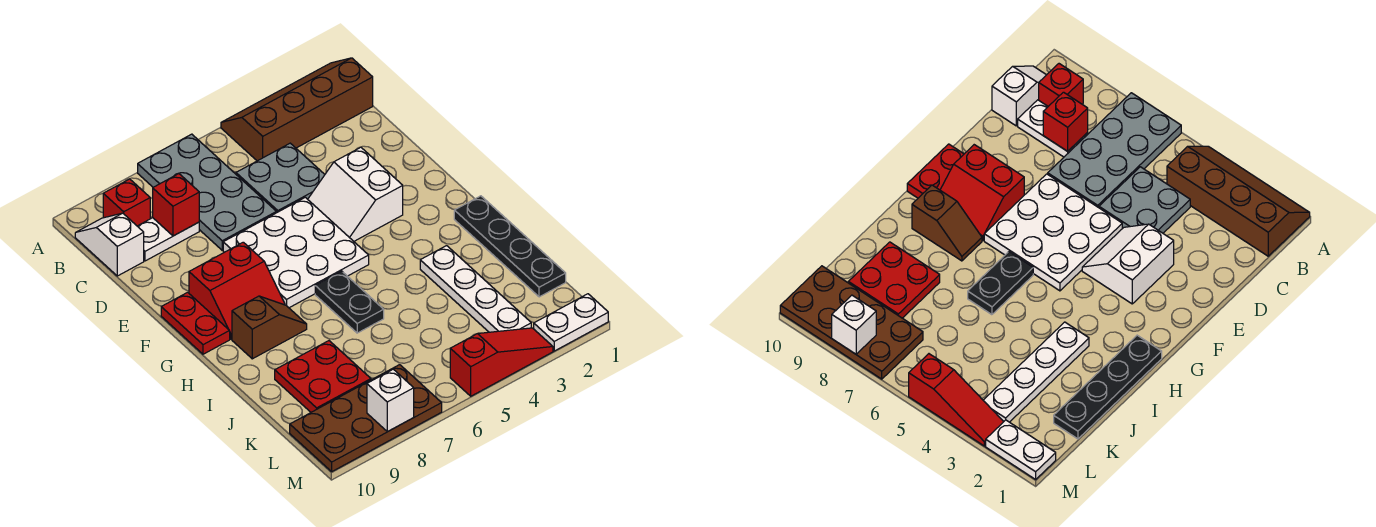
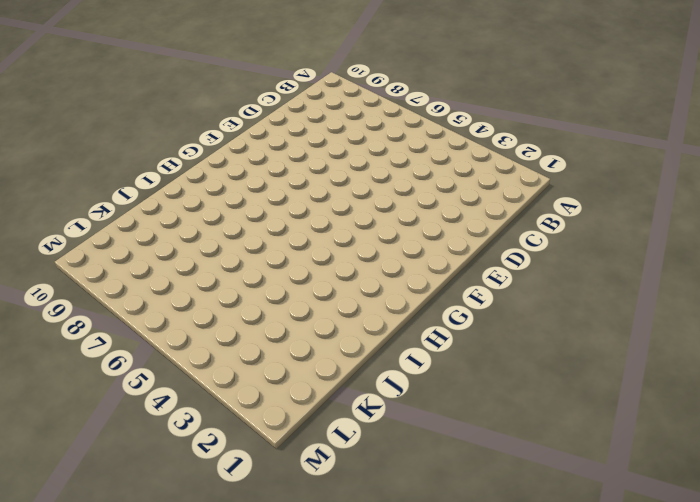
none -> brown 2x4 slope [221,58,373,161]
none -> grey 2x4 plate [138,134,277,250]
none -> red 1x1 brick [103,179,150,226]

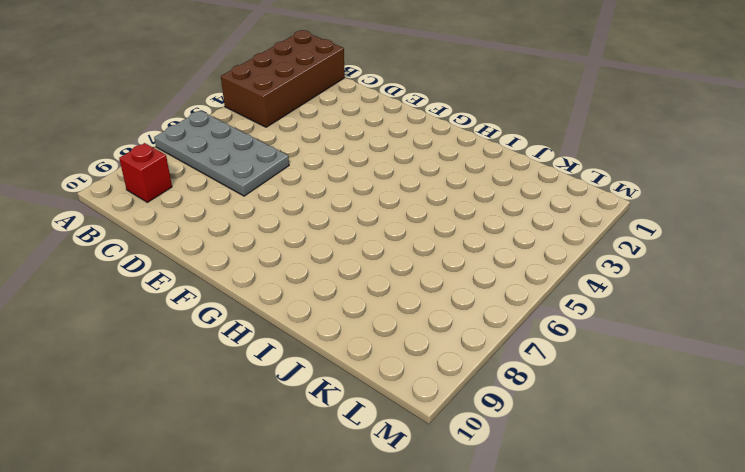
brown 2x4 brick [221,30,345,127] -> brown 2x4 slope [221,58,373,161]
none -> white 1x2 slope [75,213,144,276]
none -> grey 2x2 plate [236,143,325,212]
none -> white 1x2 plate [138,218,199,261]

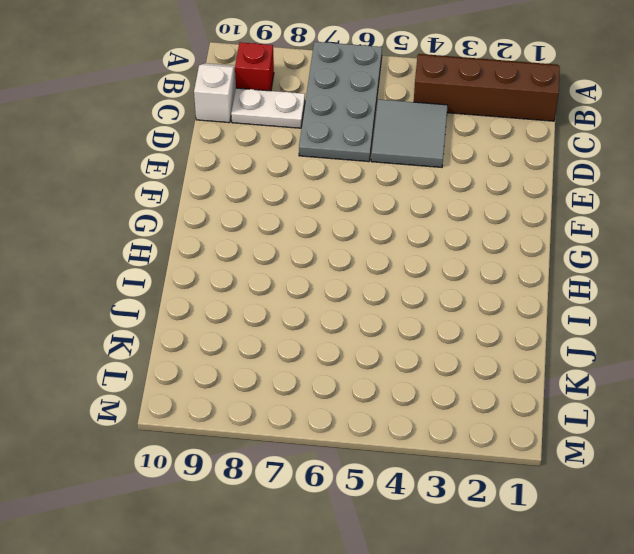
grey 2x2 tile [371,99,448,167] -> grey 2x2 plate [236,143,325,212]
none -> white 2x2 slope [308,147,403,241]
none -> white 3x3 plate [223,197,369,308]
none -> red 2x2 slope [189,242,285,339]

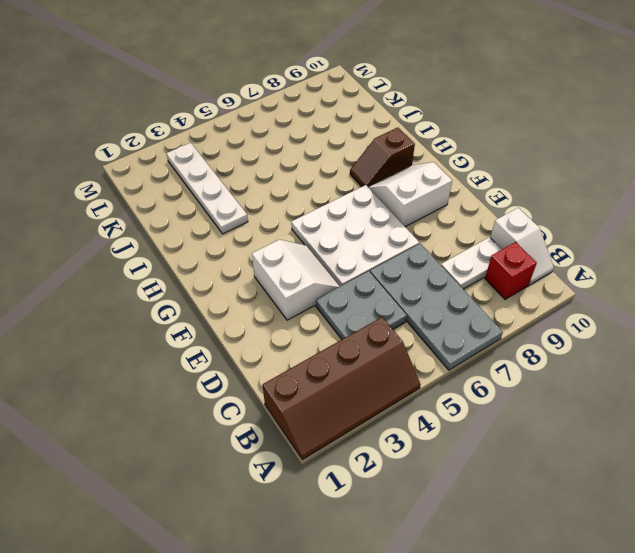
white 2x2 slope [368,162,452,227] -> red 2x2 slope [189,242,285,339]
none -> red 1x2 plate [161,292,230,354]
none -> black 1x4 plate [454,196,566,297]
none -> black 1x2 plate [315,271,384,333]

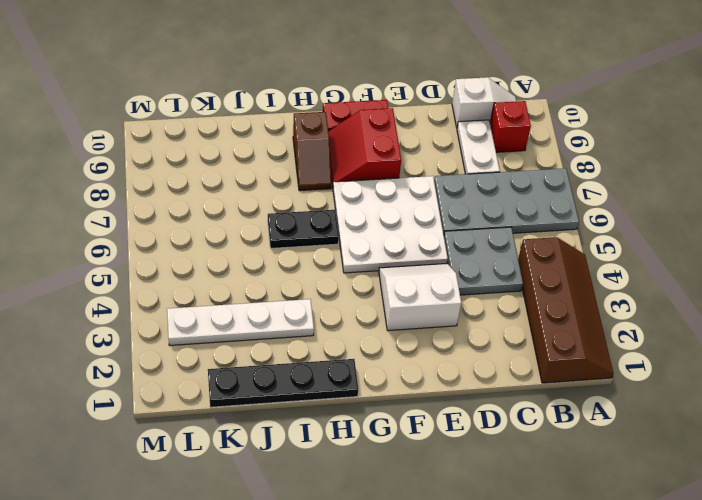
none -> red 2x2 plate [275,341,371,412]
none -> brown 2x4 plate [290,365,442,471]
none -> white 1x2 plate [534,294,608,351]

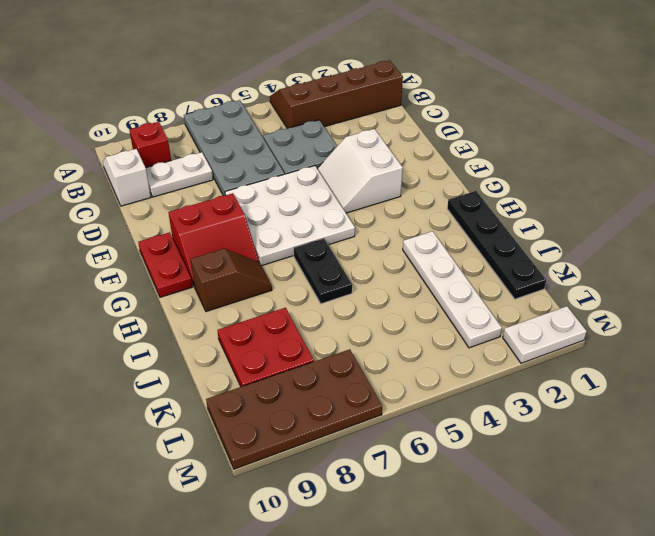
none -> red 1x3 slope [450,328,553,396]
none -> red 1x1 brick [153,174,199,236]
none -> white 1x1 brick [367,369,414,432]

